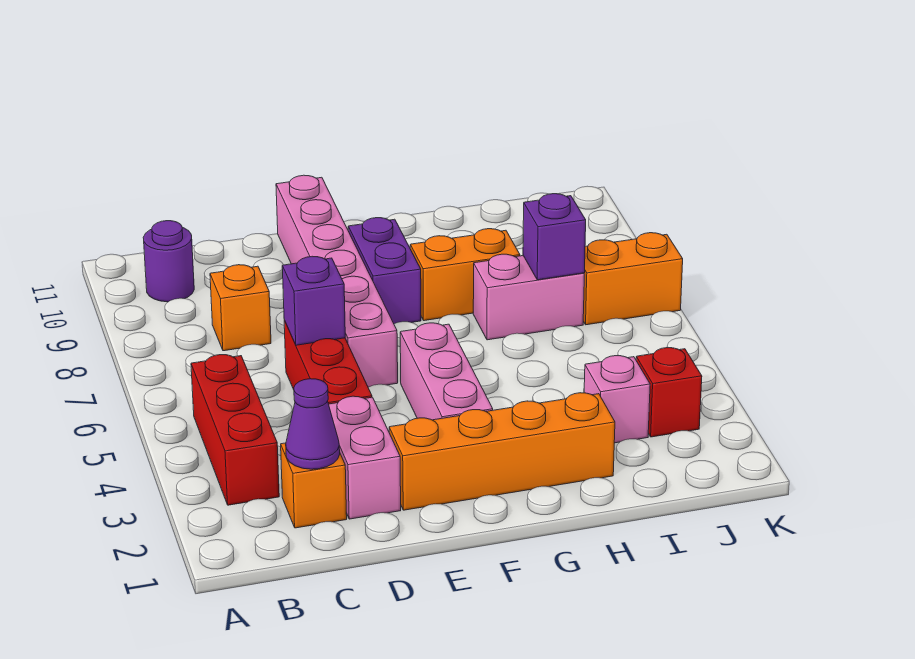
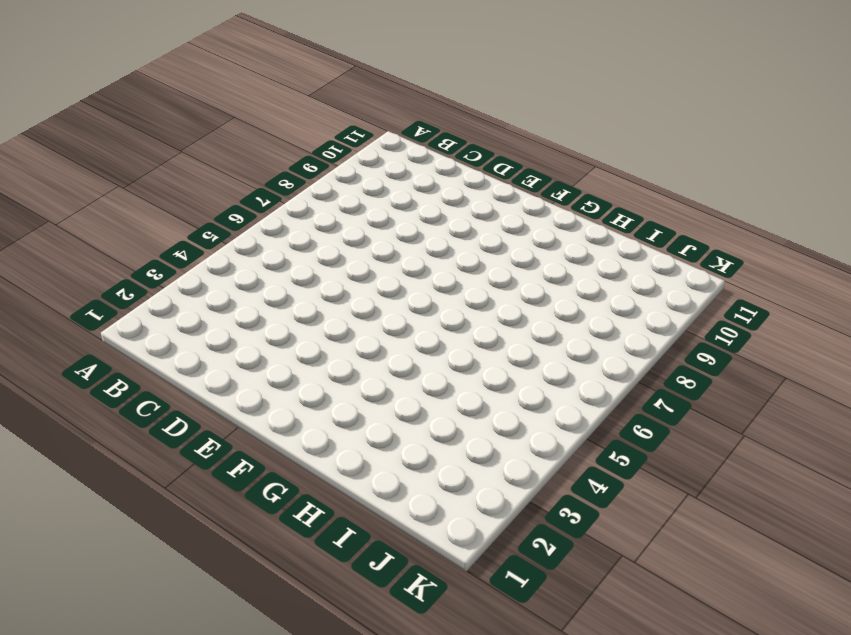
none -> red 1x3 brick [191,355,279,505]
none -> purple 1x1 round brick [143,221,194,302]
none -> orange 1x1 brick [281,443,347,528]

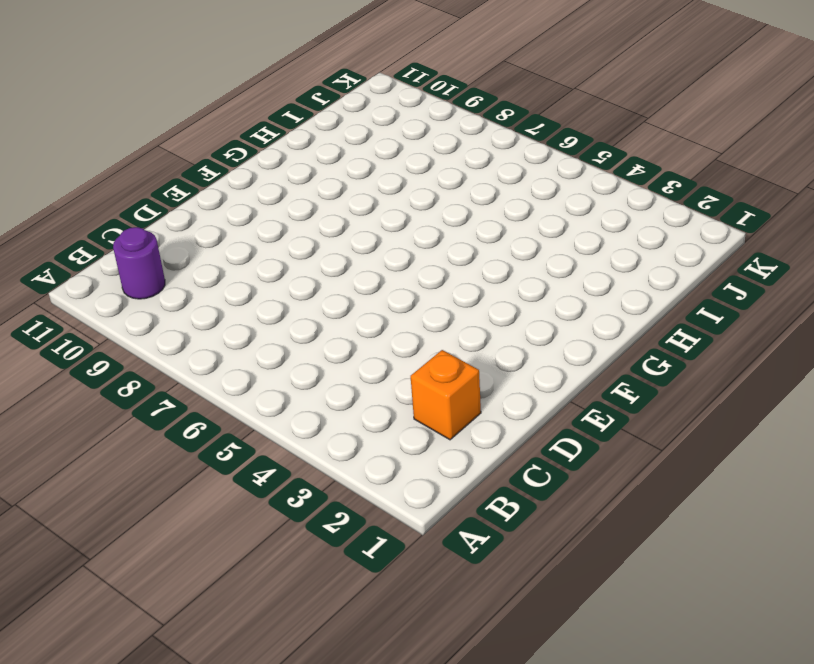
none -> red 1x3 brick [191,355,279,505]
none -> orange 1x1 brick [210,265,271,351]
none -> pink 1x2 brick [329,396,401,519]

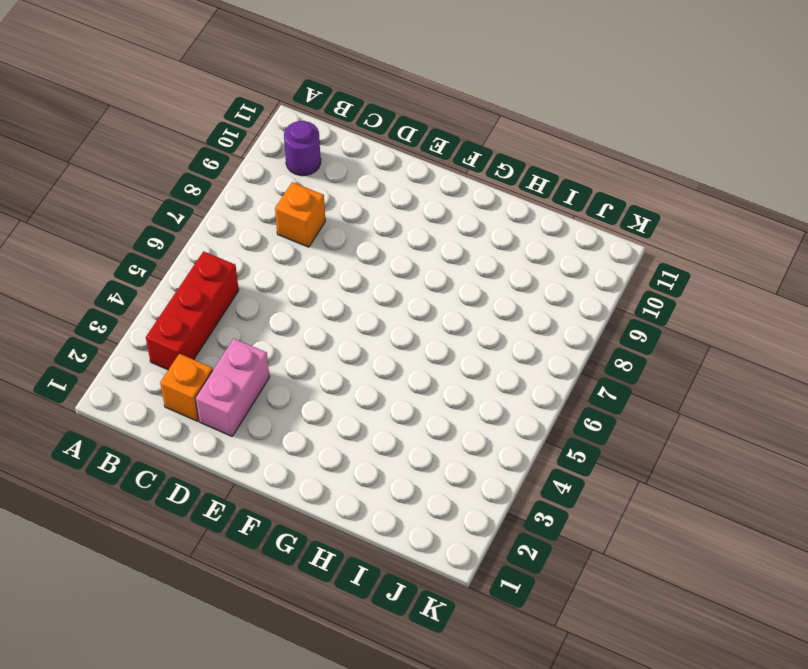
none -> red 1x3 brick [284,320,372,404]
none -> orange 1x4 brick [389,393,615,510]
none -> pink 1x6 brick [276,175,398,387]

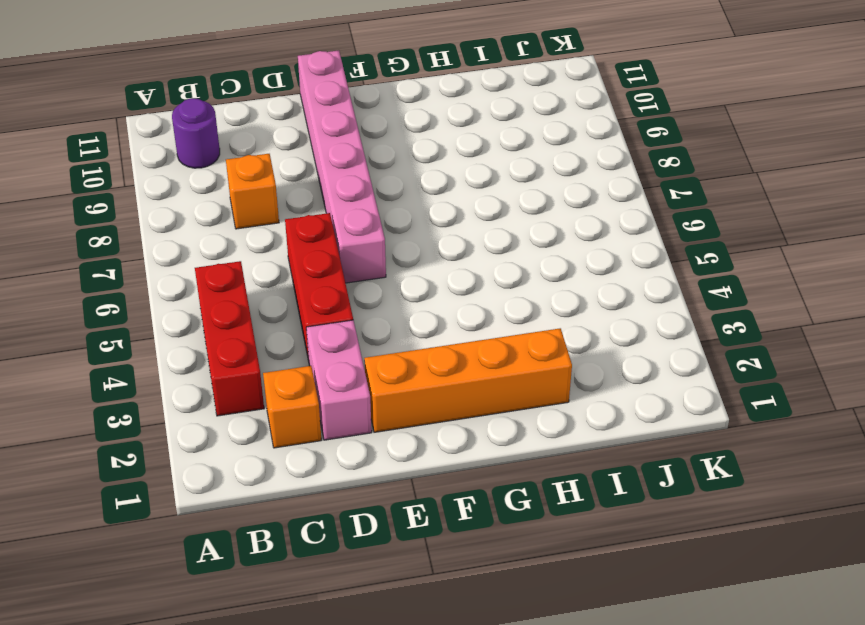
none -> pink 1x3 brick [400,323,493,420]
none -> purple 1x2 brick [348,218,421,324]
none -> orange 1x2 brick [410,229,520,321]

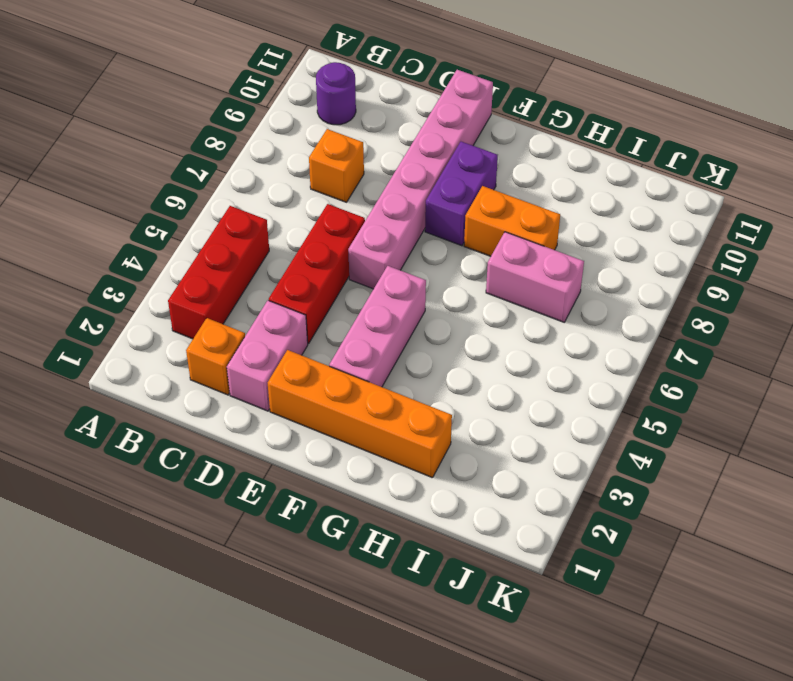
none -> pink 1x1 brick [584,356,650,443]
none -> red 1x1 brick [636,348,702,437]
none -> orange 1x2 brick [583,233,683,325]

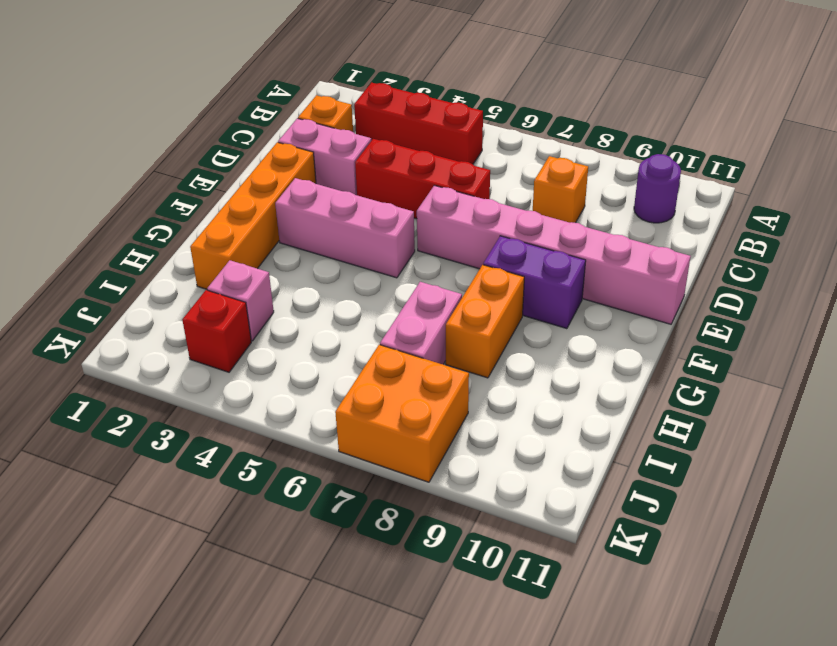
orange 2x2 brick [335,345,469,482] -> orange 1x2 brick [583,233,683,325]
none -> purple 1x1 cone [286,379,340,469]
none -> purple 1x1 brick [282,256,345,345]
none -> purple 1x1 brick [523,194,586,280]

